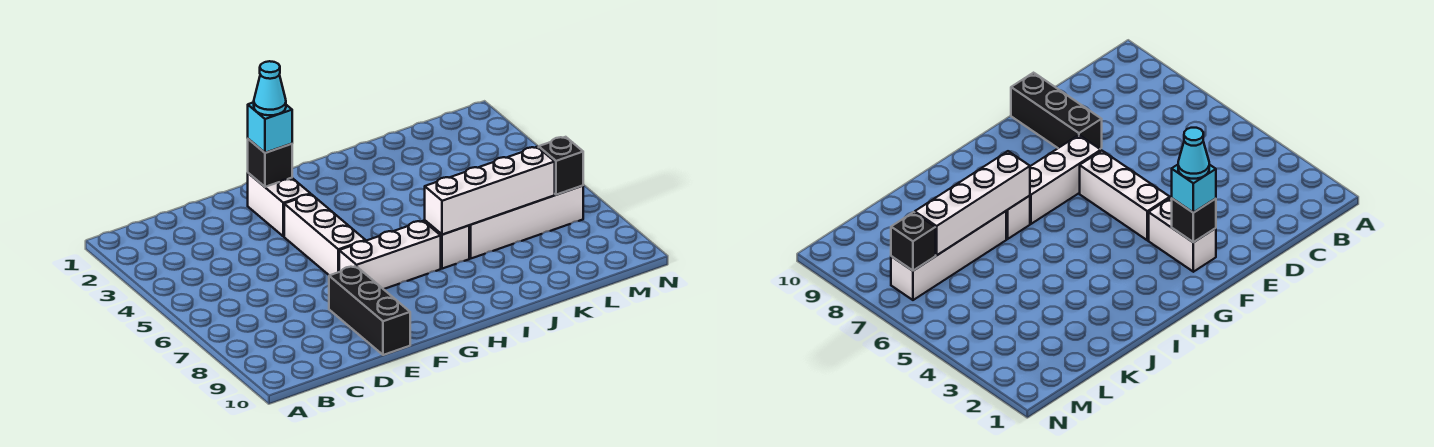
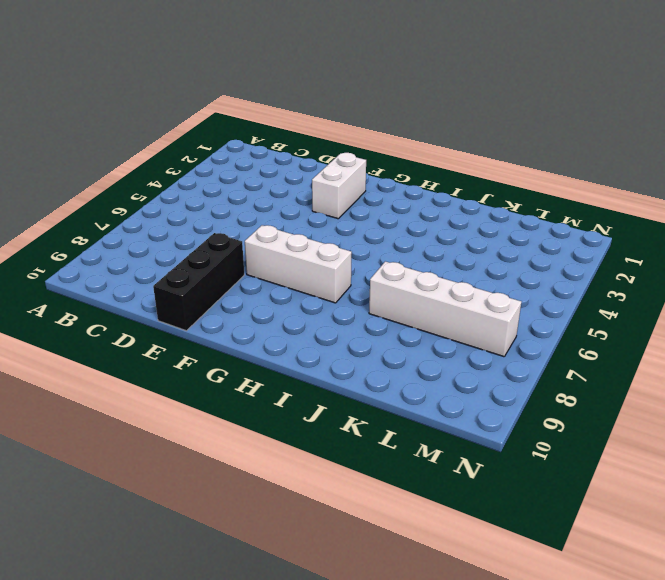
none -> white 1x3 brick [284,194,365,275]
none -> white 1x1 brick [425,221,469,269]

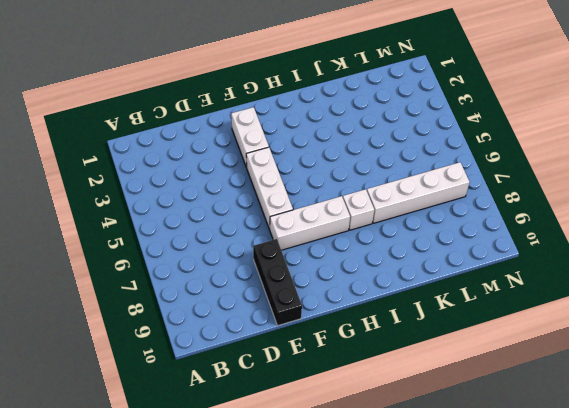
none -> black 1x1 brick [248,139,292,187]
none -> white 1x4 brick [425,147,555,235]

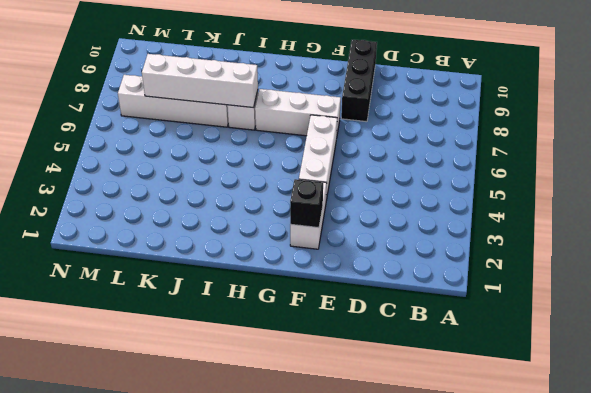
none -> black 1x1 brick [539,137,583,195]
none -> cyan 1x1 brick [248,102,292,153]

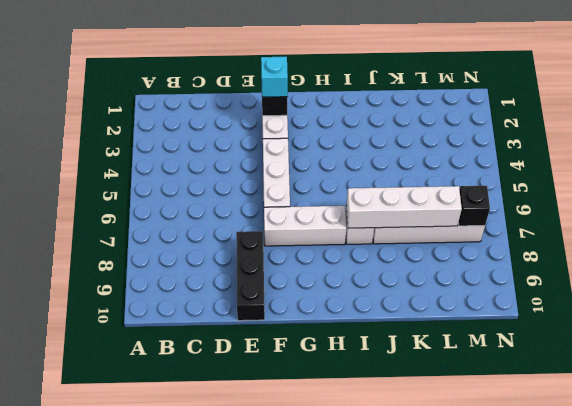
none -> cyan 1x1 cone [254,61,286,115]

